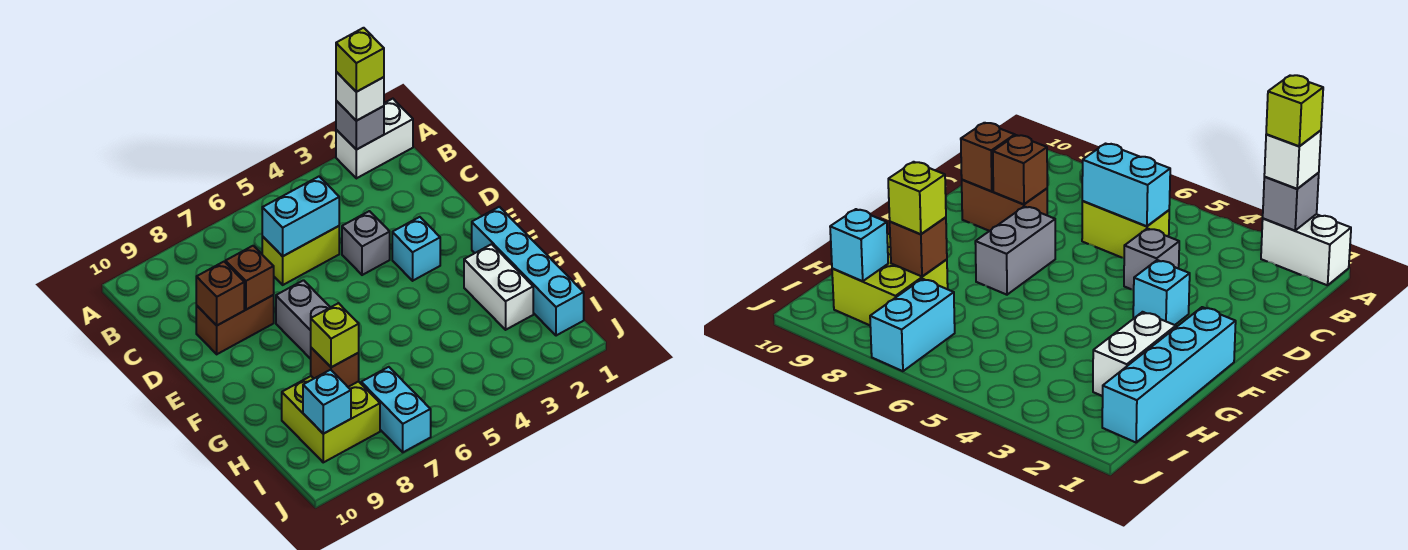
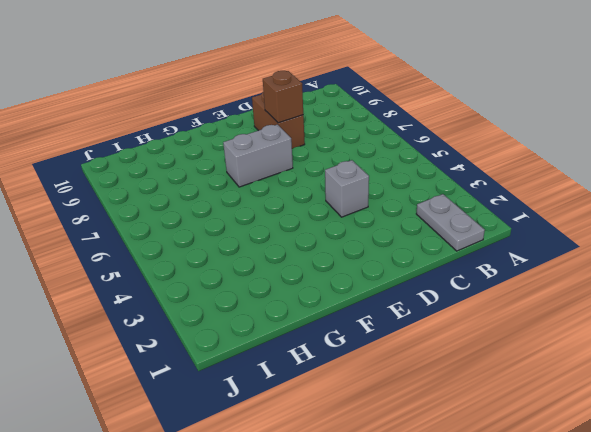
grey 1x2 plate [416,194,485,251] -> none
none -> white 1x2 brick [336,99,413,178]
none -> lime 1x2 brick [262,226,339,285]
none -> cyan 1x1 brick [392,217,440,281]

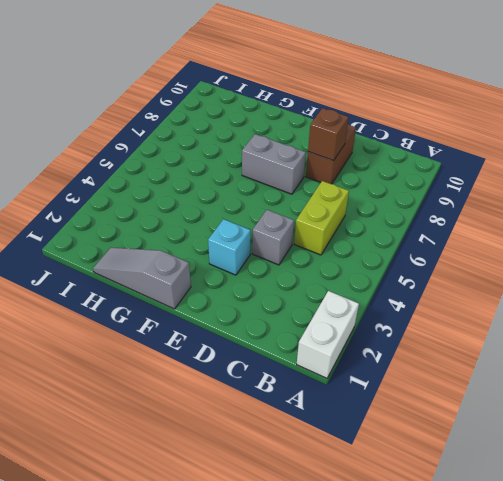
grey 1x3 slope [93,248,191,309] -> cyan 1x4 brick [472,207,584,336]
none -> white 1x2 brick [464,244,533,330]
none -> lime 2x2 brick [282,376,380,462]
none -> cyan 1x2 brick [361,367,431,452]

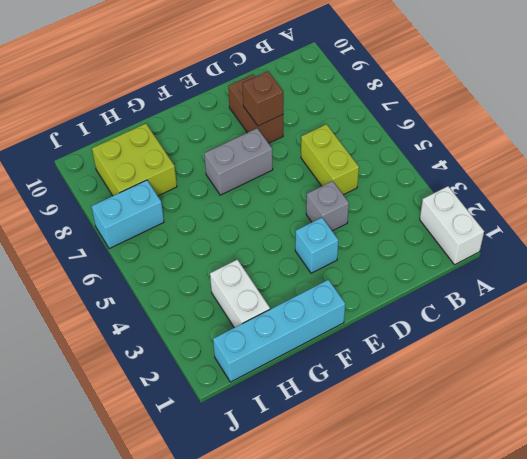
white 1x2 brick [210,260,270,328] -> white 1x2 brick turned to [464,244,533,330]
none -> grey 1x1 brick [336,101,384,150]
none -> cyan 1x2 brick [262,177,339,256]
none -> brown 1x1 brick [196,262,244,325]

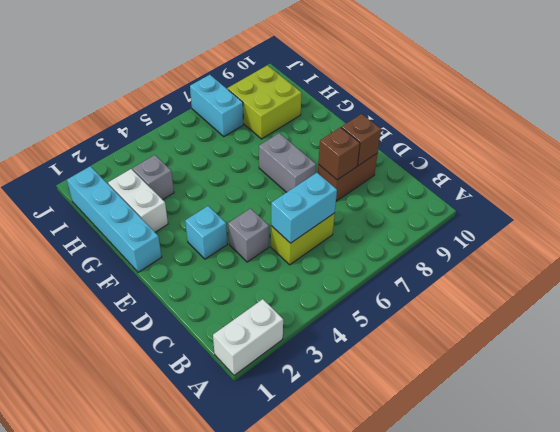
grey 1x1 brick [132,155,174,200] -> grey 1x1 brick moved to [336,101,384,150]
none -> brown 1x1 brick [311,348,359,387]
none -> cyan 1x1 brick [303,370,351,434]
none -> white 1x1 brick [336,72,384,121]

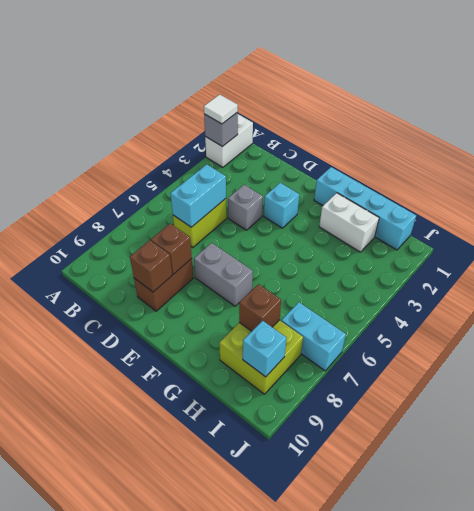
white 1x1 tile [204,95,238,124] -> white 1x1 brick [336,72,384,121]
none -> lime 1x1 brick [311,303,359,367]
none -> lime 1x1 brick [336,28,384,92]

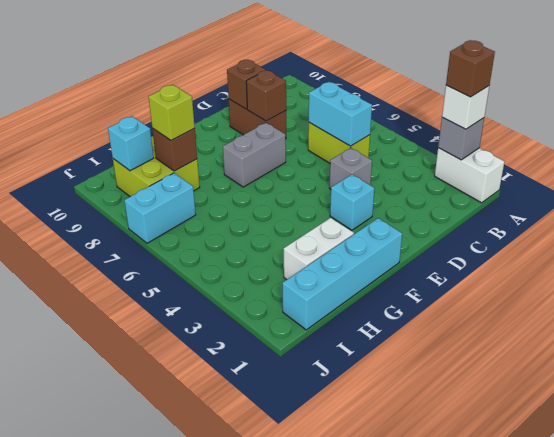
brown 1x1 brick [446,40,495,97] -> lime 1x1 brick [336,28,384,92]

